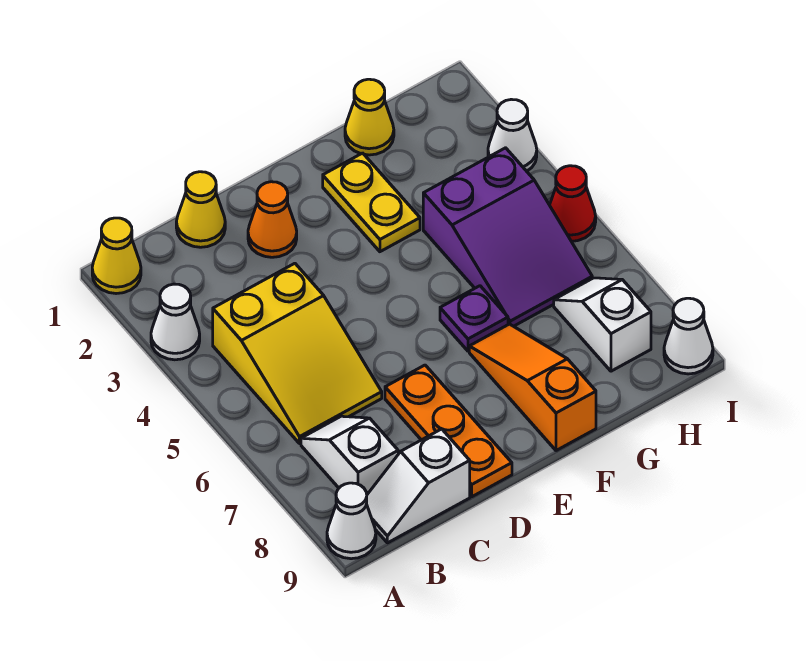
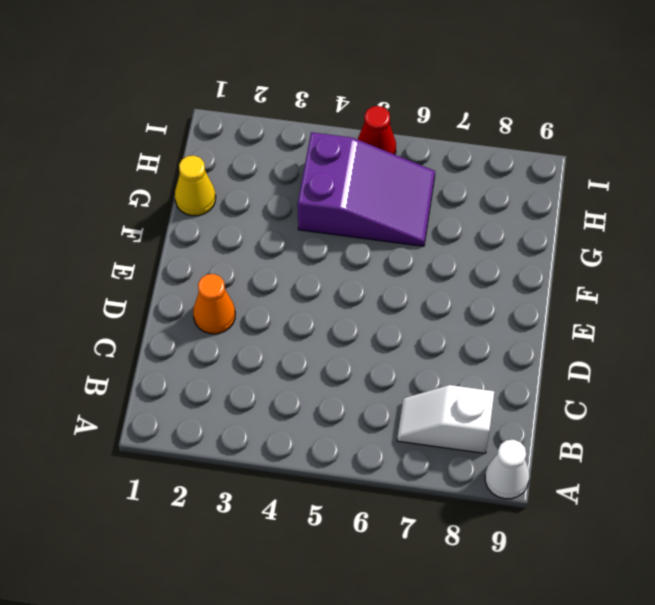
none -> yellow 1x1 cone [92,218,141,294]
none -> white 1x1 cone [151,284,200,360]
none -> yellow 2x3 slope [213,263,382,443]

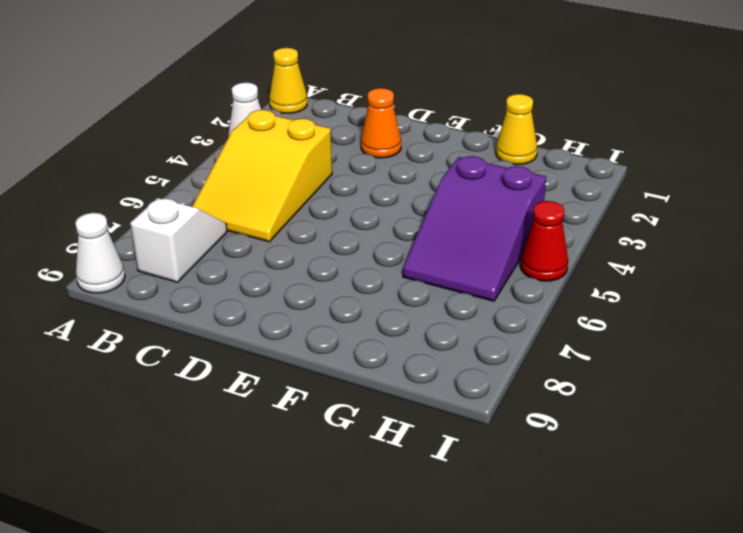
none -> white 1x2 slope [367,429,470,543]
none -> yellow 1x1 cone [176,172,225,247]
none -> orange 1x3 plate [385,365,512,497]

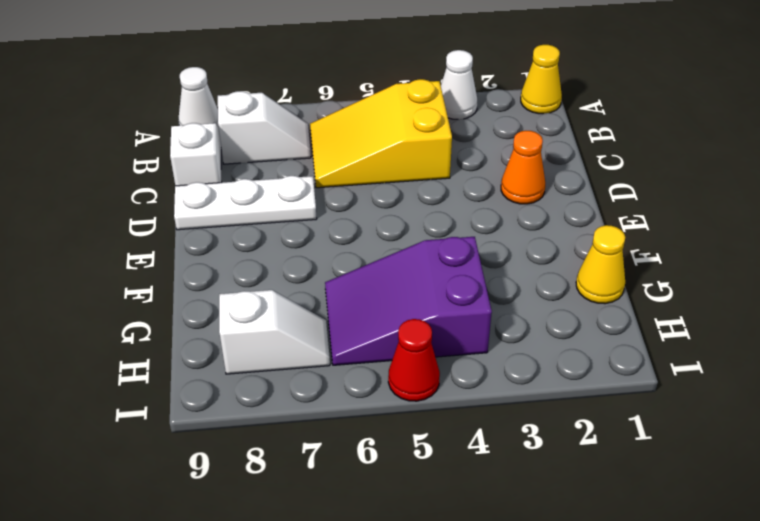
white 1x3 plate [174,176,317,230] -> orange 1x3 plate [385,365,512,497]
none -> yellow 1x1 cone [176,172,225,247]
none -> yellow 1x2 plate [323,153,420,252]
none -> purple 1x1 plate [440,286,508,351]

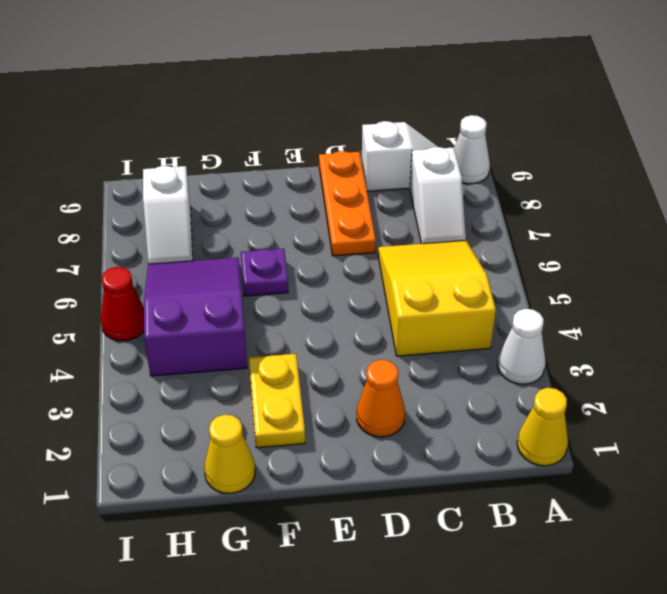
none -> yellow 1x1 cone [176,172,225,247]
none -> orange 1x3 slope [469,324,596,451]
none -> white 1x1 cone [488,99,537,171]

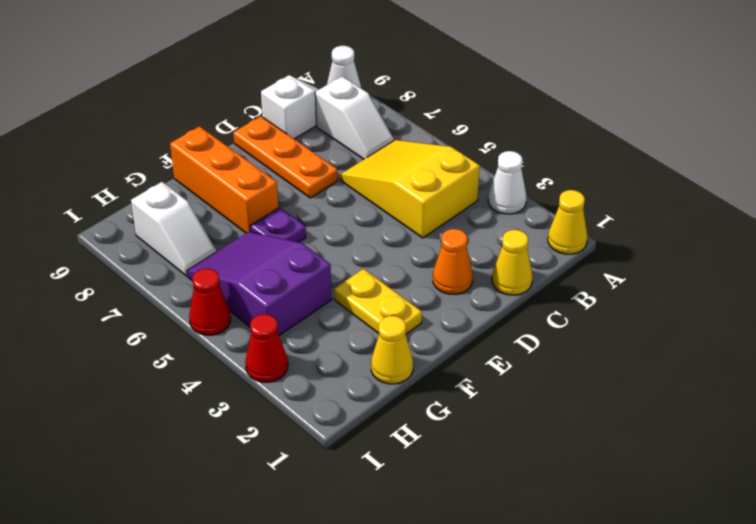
orange 1x3 brick [170,126,278,233] -> orange 1x3 slope [469,324,596,451]
red 1x1 cone [245,314,288,382] -> white 1x1 cone [488,99,537,171]
none -> white 1x1 cone [664,298,713,374]

